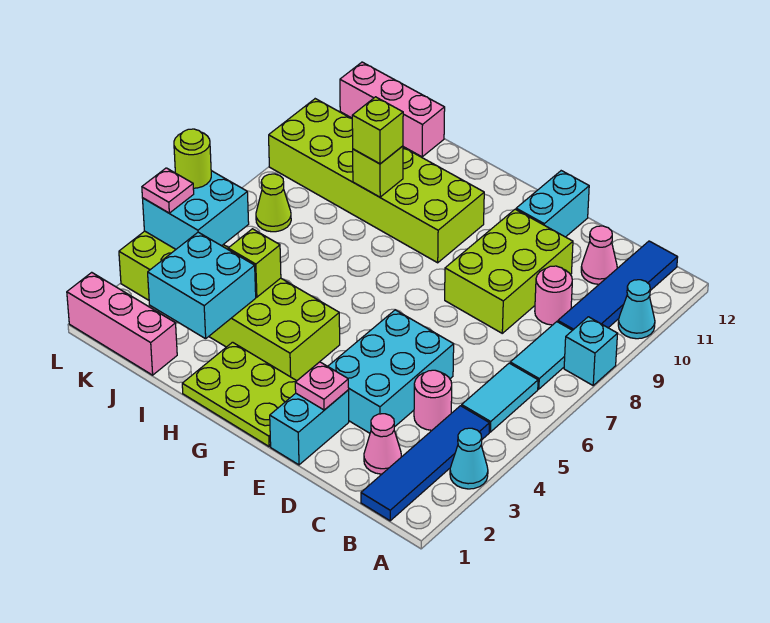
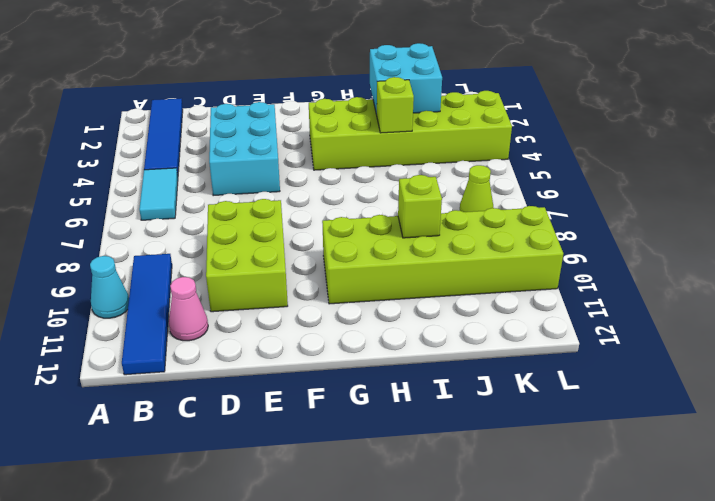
none -> cyan 1x1 cone [450,428,488,489]
none -> cyan 1x1 brick [564,317,618,385]
none -> cyan 1x2 tile [510,322,572,389]

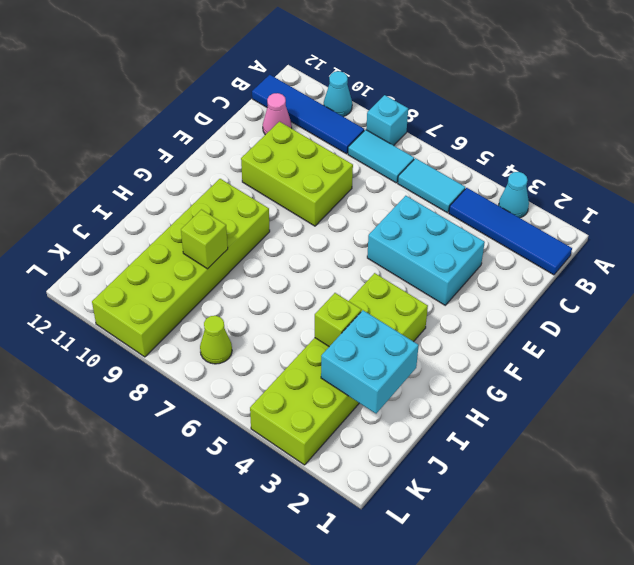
none -> pink 1x1 cone [364,414,401,474]
none -> pink 1x1 round brick [414,370,452,430]
none -> pink 1x1 round brick [535,266,572,325]

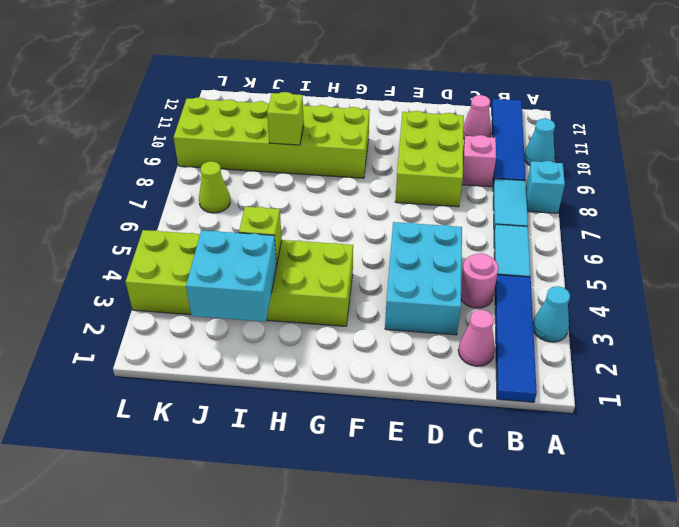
pink 1x1 brick [462,135,496,187] -> pink 1x1 round brick [535,266,572,325]
none -> cyan 1x2 brick [270,390,349,465]
none -> cyan 1x2 brick [516,171,589,237]
none -> lime 2x3 plate [182,342,296,446]

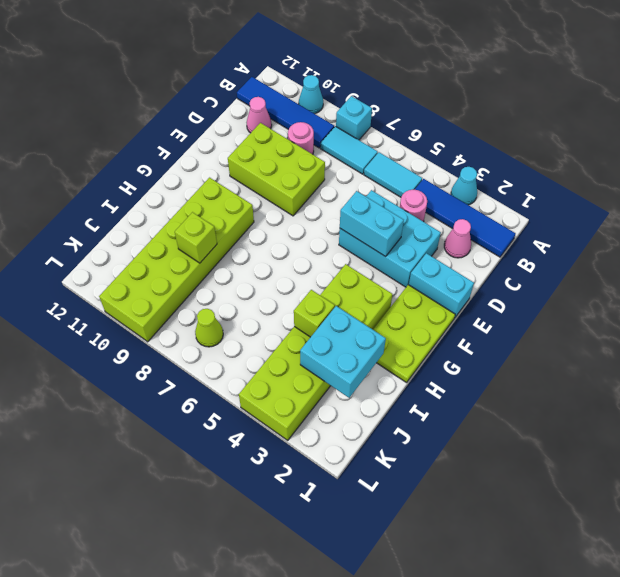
cyan 1x2 brick [340,191,404,257] -> cyan 1x2 brick moved to [516,171,589,237]
none -> pink 1x3 brick [67,272,177,375]
none -> pink 1x3 brick [340,62,445,157]
none -> pink 1x1 plate [295,362,349,410]

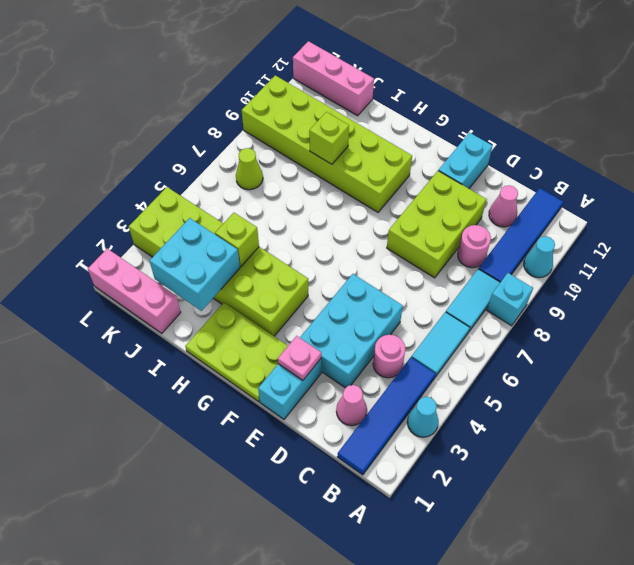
none -> cyan 2x2 brick [143,171,249,249]
none -> lime 1x1 brick [352,97,403,164]
none -> pink 1x1 plate [142,168,194,213]

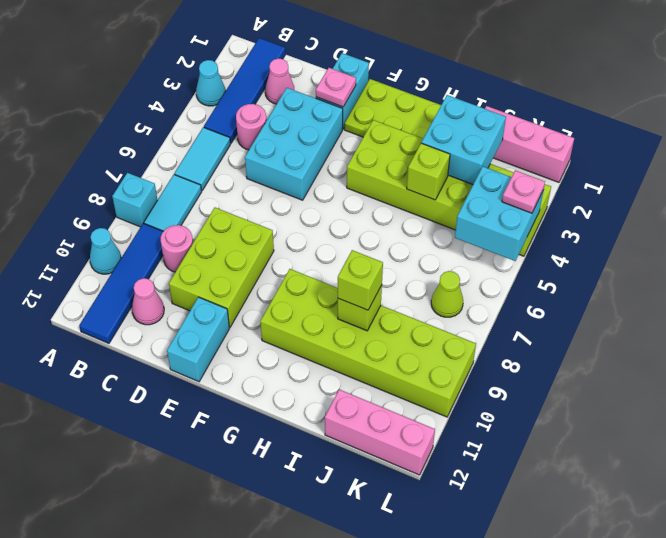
none -> lime 1x1 round brick [174,129,211,188]

